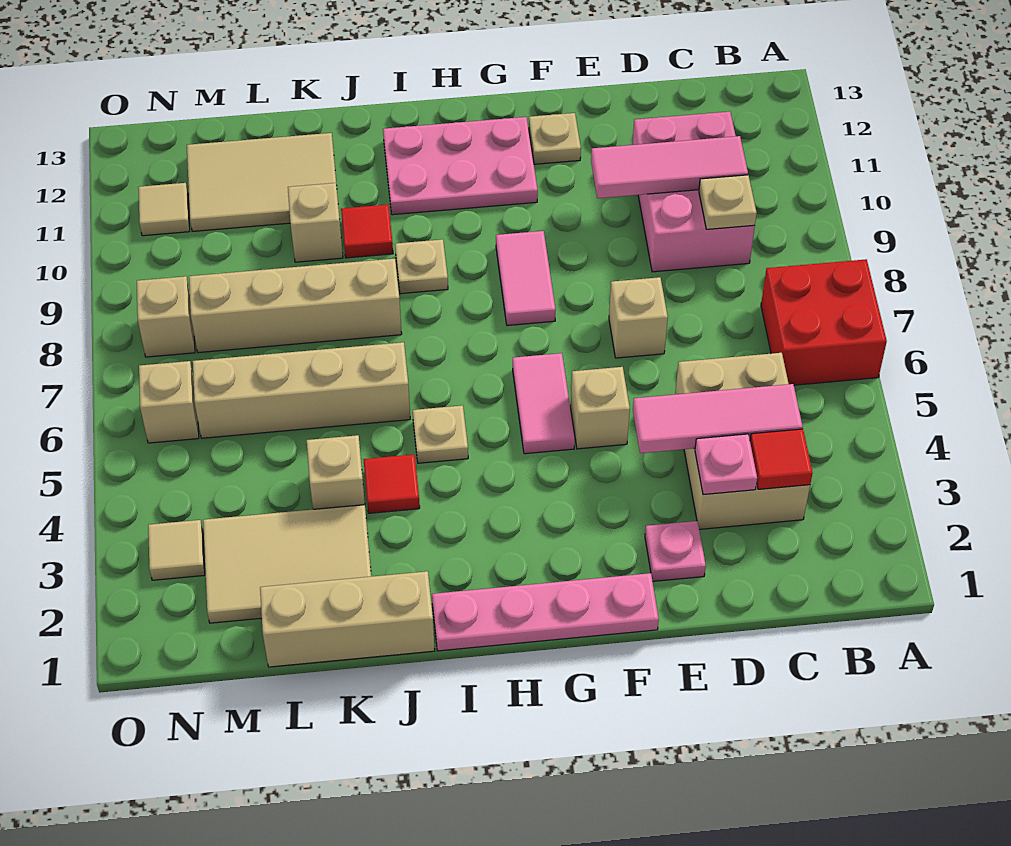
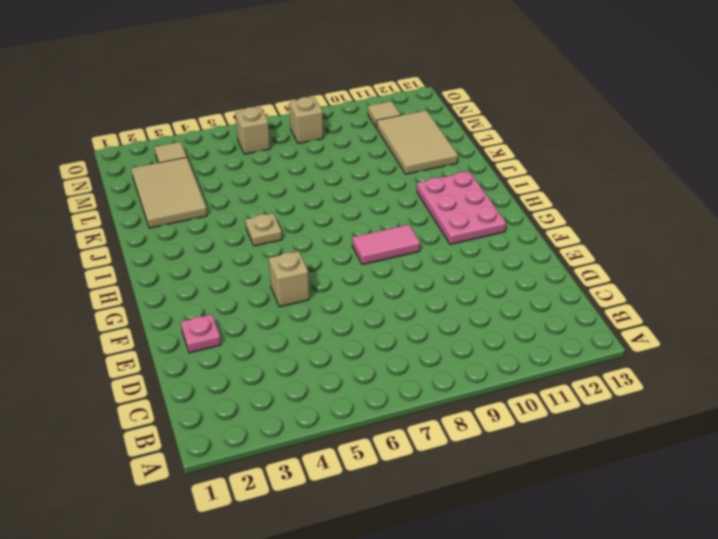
none -> red 2x2 brick [761,259,887,385]
none -> tan 2x3 brick [675,353,810,529]
none -> pink 2x3 brick [632,112,755,272]
none -> tan 1x1 brick [609,277,668,358]

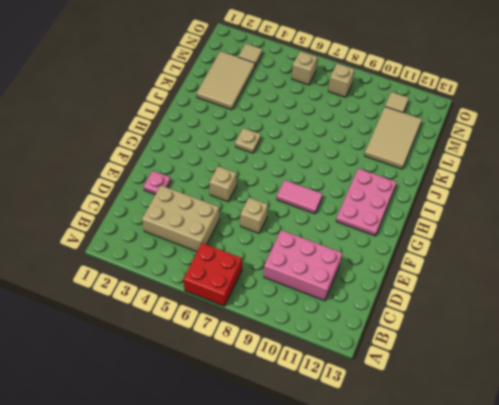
none -> pink 1x4 plate [432,573,659,651]
none -> tan 1x1 plate [529,113,581,164]
none -> pink 1x2 tile [513,353,575,454]
none -> tan 1x1 plate [395,239,448,294]

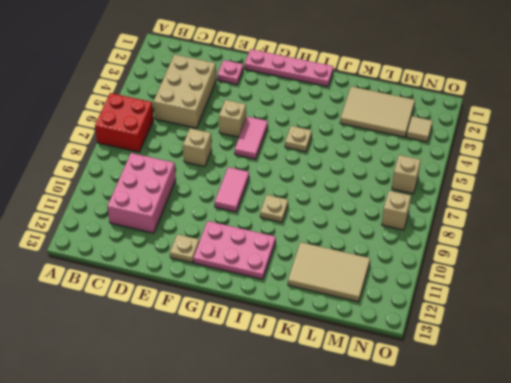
none -> tan 1x3 brick [260,571,435,667]
none -> red 1x1 tile [363,454,420,513]
none -> tan 1x4 brick [193,342,410,438]
none -> tan 1x4 brick [189,259,402,353]

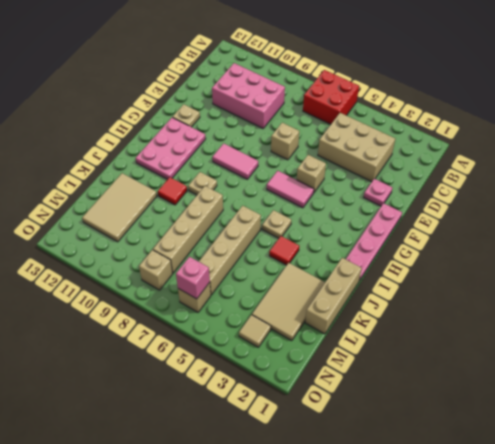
pink 1x1 brick [176,257,210,299] -> none
none -> tan 1x1 brick [307,435,365,509]
none -> tan 1x1 brick [288,183,343,262]
none -> tan 1x1 tile [138,183,190,236]
none -> red 1x1 tile [750,429,813,489]

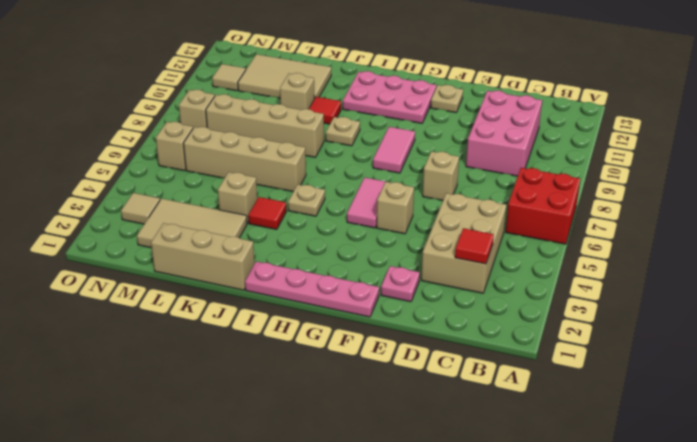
none -> pink 1x3 tile [633,384,803,453]
none -> tan 1x1 plate [699,175,757,229]
none -> pink 1x3 tile [591,136,748,198]
none -> pink 1x1 plate [695,434,757,494]

